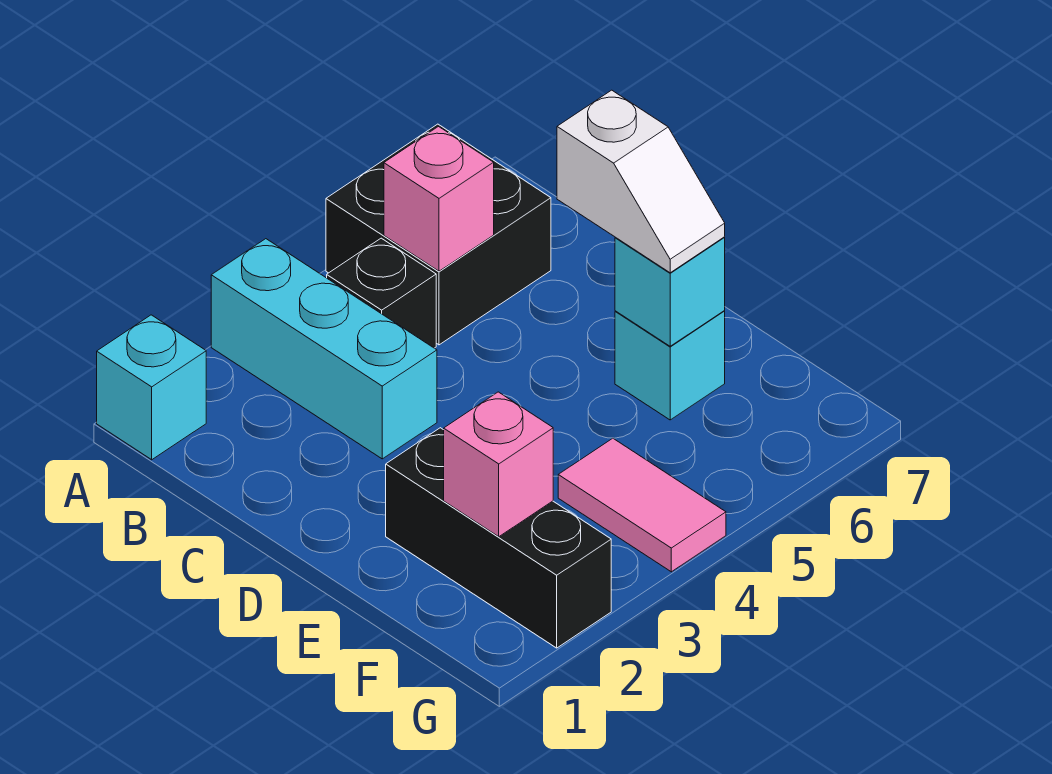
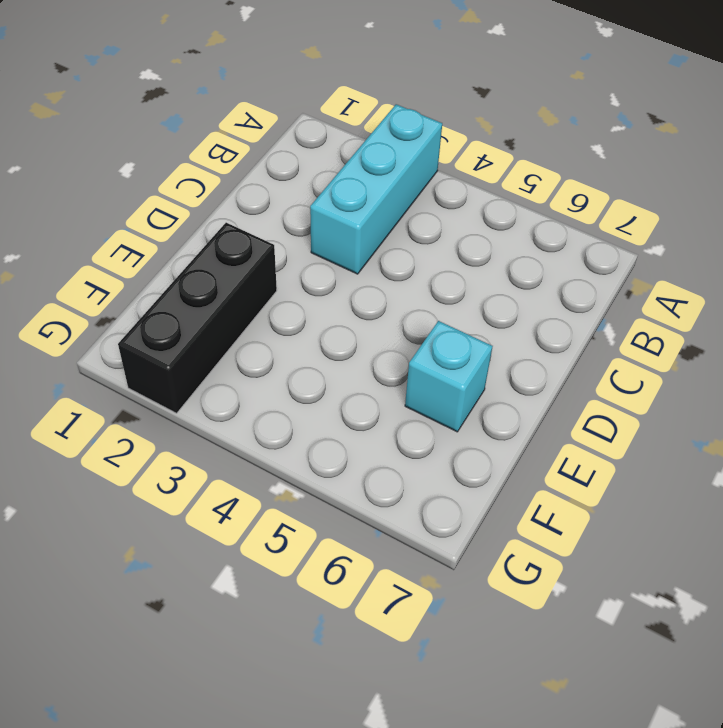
none -> cyan 1x1 brick [97,315,206,460]
none -> black 2x2 brick [326,124,551,345]

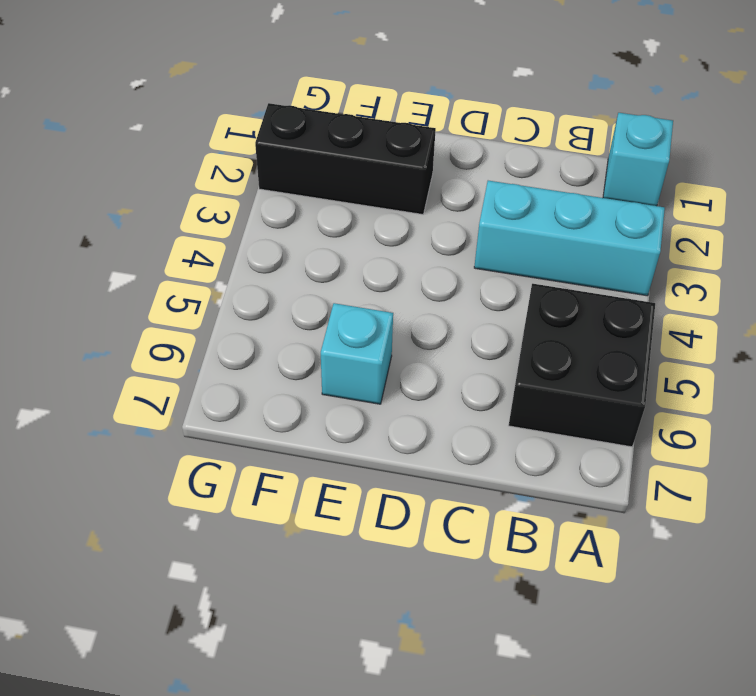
none -> black 1x1 brick [327,238,436,348]
none -> pink 1x2 tile [558,438,726,572]

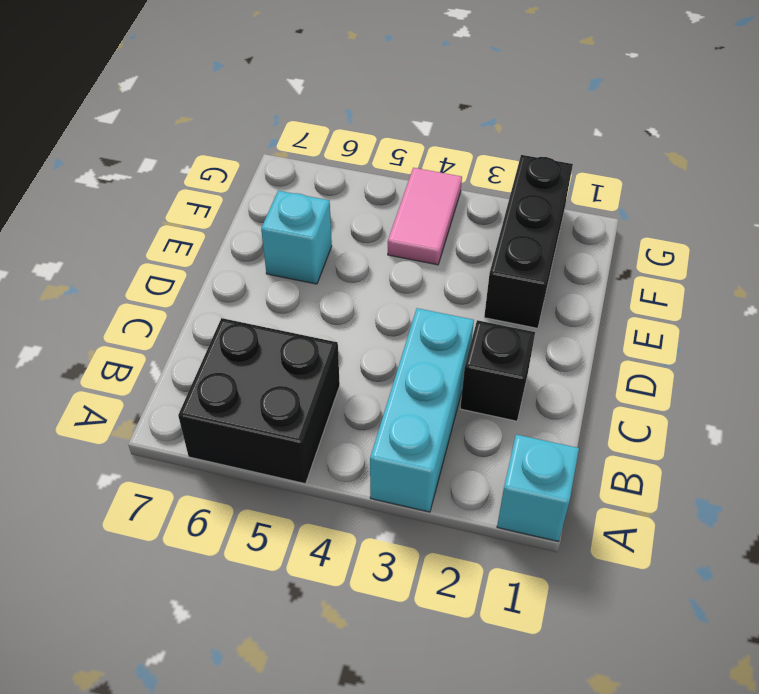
black 1x1 brick [460,320,535,421] -> black 1x1 brick moved to [327,238,436,348]
none -> pink 1x1 brick [384,127,494,271]
none -> cyan 1x1 brick [615,237,725,346]

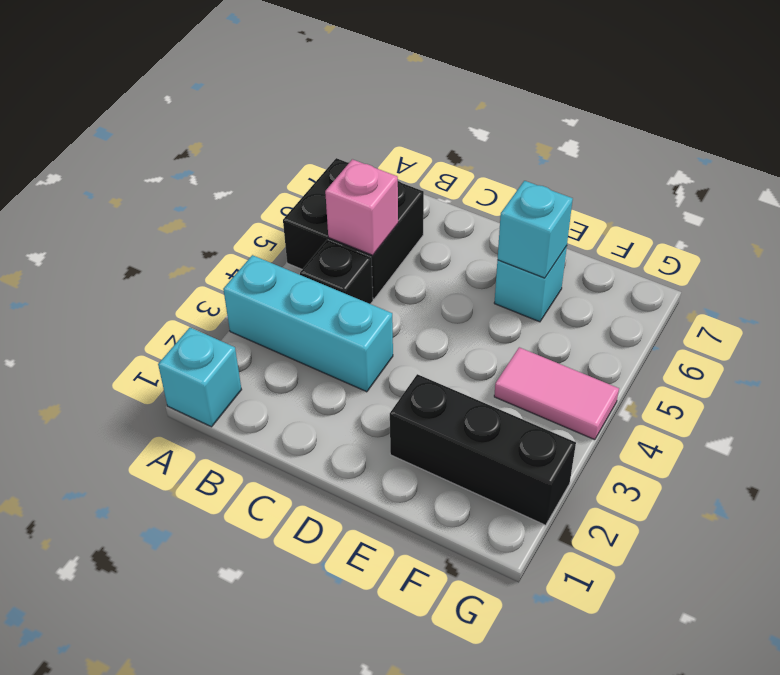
none -> pink 1x1 brick [444,392,553,537]
none -> white 1x2 slope [557,90,725,273]

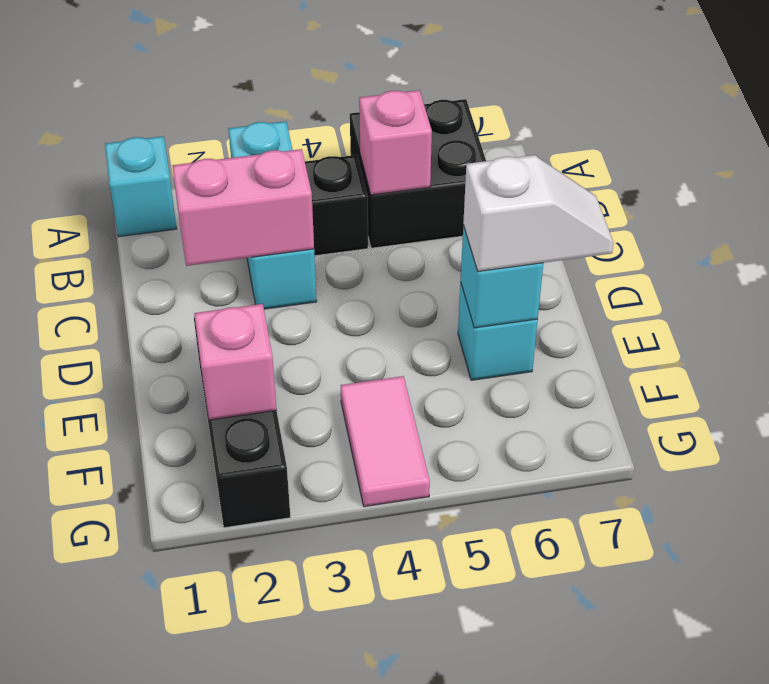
pink 1x2 brick [172,149,314,266] -> none
white 1x2 slope [463,155,614,272] -> white 1x2 slope turned to [557,90,725,273]

